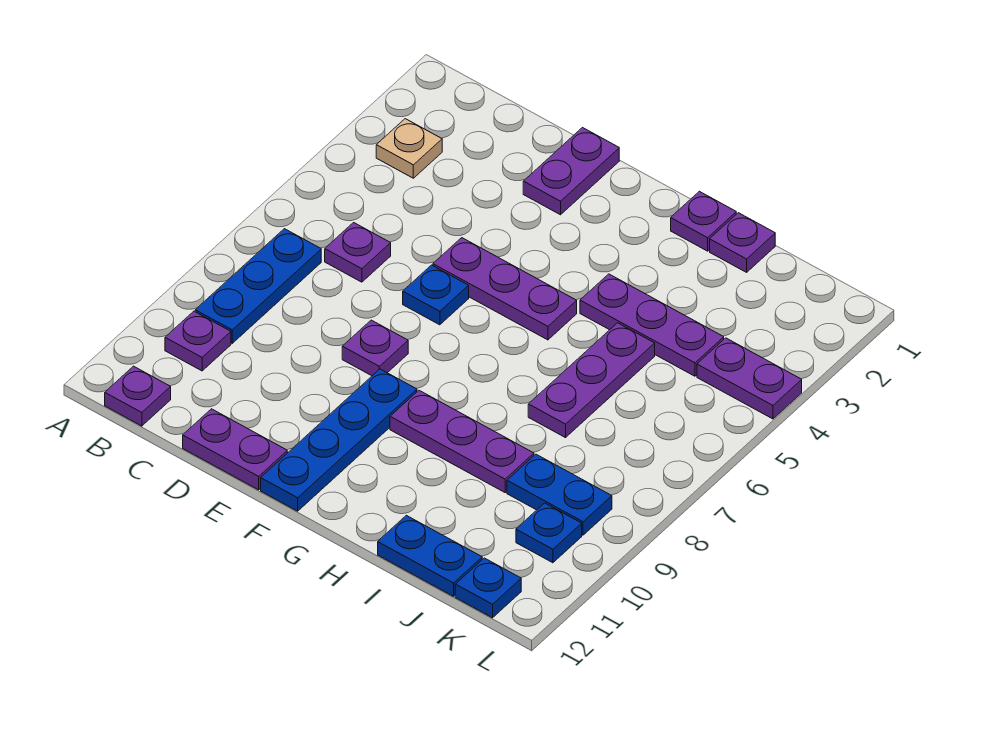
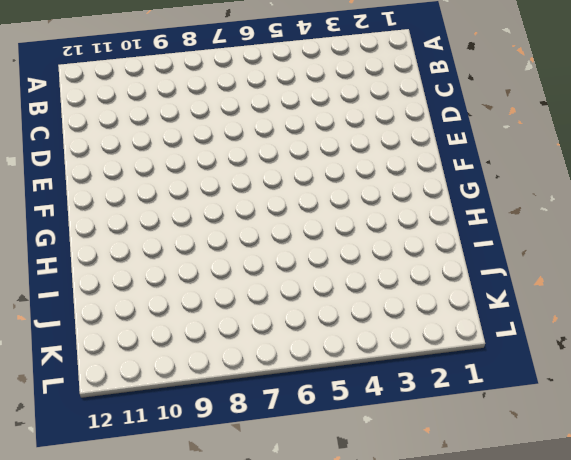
none -> tan 1x1 plate [376,119,442,178]
none -> blue 1x3 plate [195,229,321,343]
none -> purple 1x1 plate [165,311,231,371]

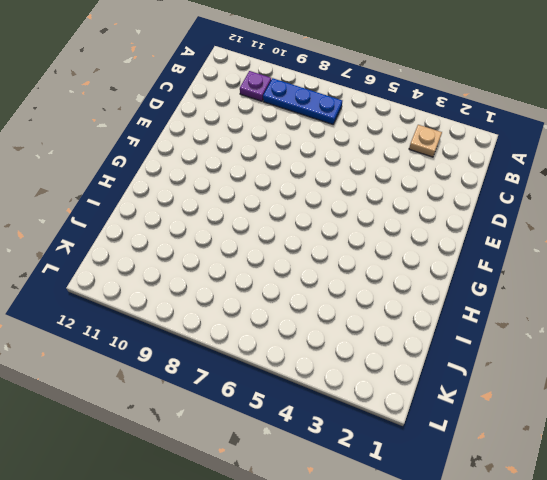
none -> purple 1x1 plate [105,366,171,426]
none -> purple 1x1 plate [325,223,391,282]
none -> purple 1x2 plate [183,409,287,490]

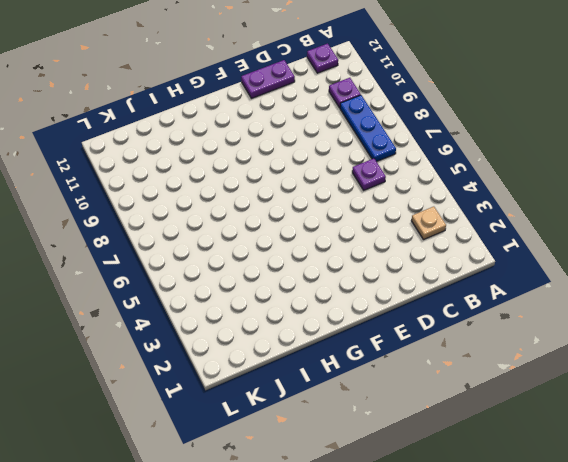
none -> purple 1x2 plate [523,128,619,215]
none -> purple 1x3 plate [433,238,577,340]
none -> blue 1x1 plate [403,265,469,325]

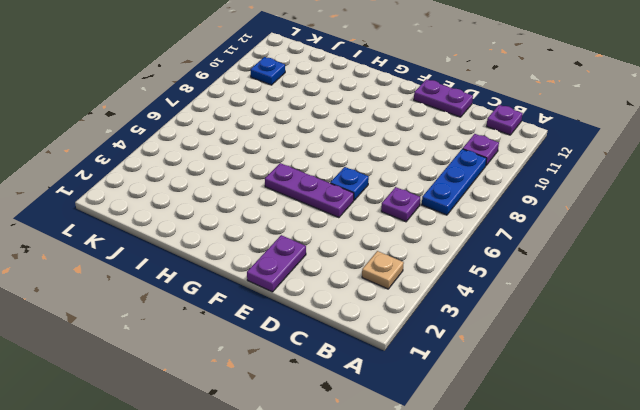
none -> purple 1x1 plate [342,320,408,376]
none -> blue 1x4 plate [261,369,417,511]
none -> purple 1x3 plate [390,390,534,492]

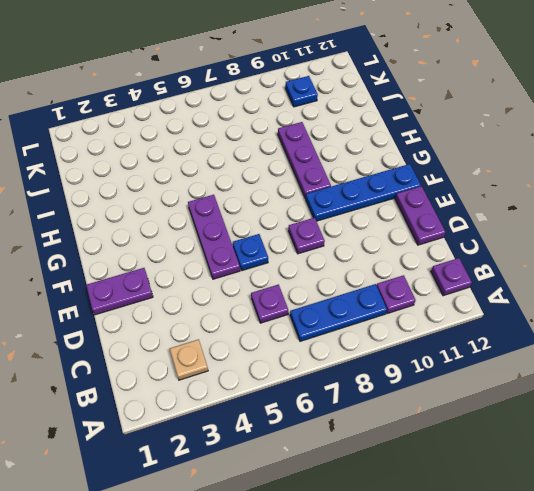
none -> purple 1x1 plate [671,191,736,251]
none -> purple 1x3 plate [580,274,724,376]
none -> purple 1x1 plate [710,213,775,272]

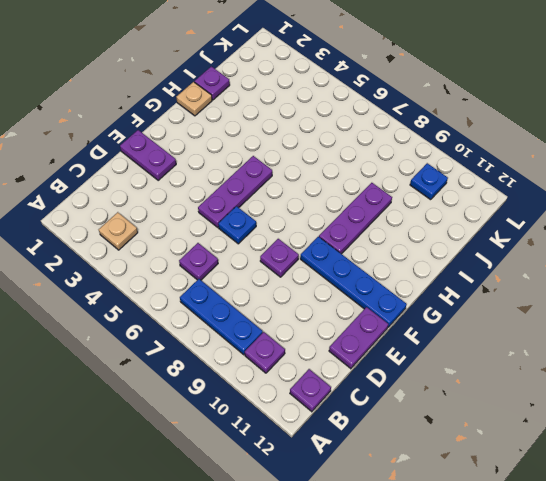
tan 1x1 plate [176,82,212,116] -> purple 1x1 plate [671,191,736,251]
none -> purple 1x3 plate [580,274,724,376]
none -> purple 1x3 plate [528,323,655,438]
none -> blue 1x2 plate [378,515,482,596]

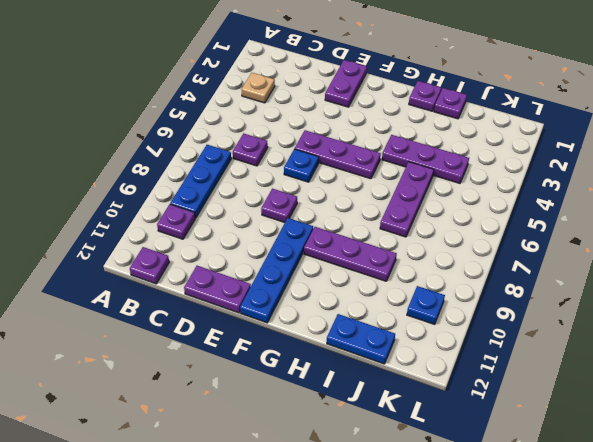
none -> blue 1x2 plate [507,454,612,535]
none -> purple 1x2 plate [697,338,802,419]
none -> blue 1x1 plate [455,558,521,618]

